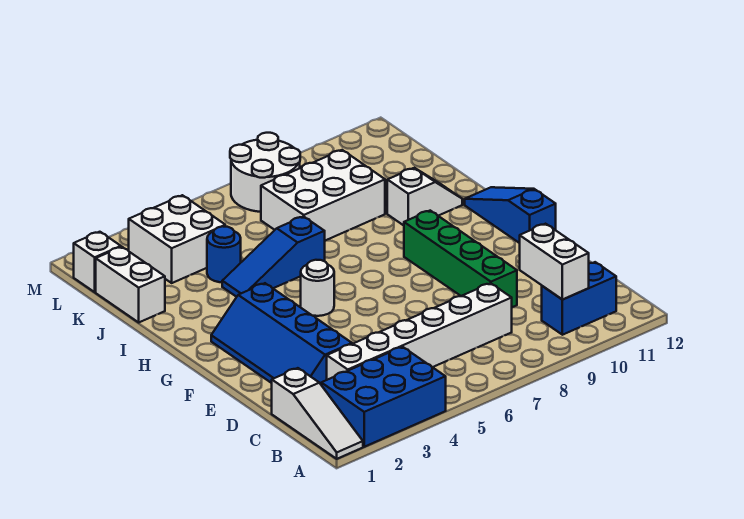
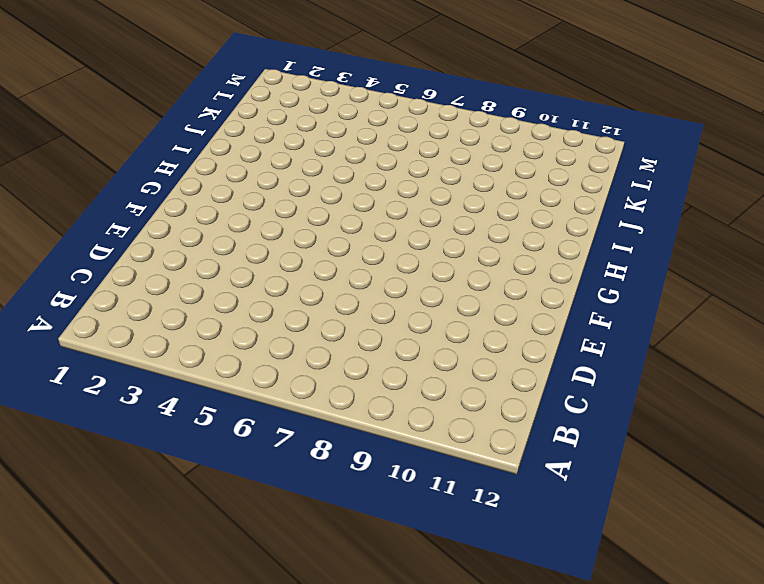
none -> white 1x3 slope [272,368,363,459]
none -> blue 2x3 brick [321,347,446,447]
none -> blue 1x2 brick [542,262,616,335]

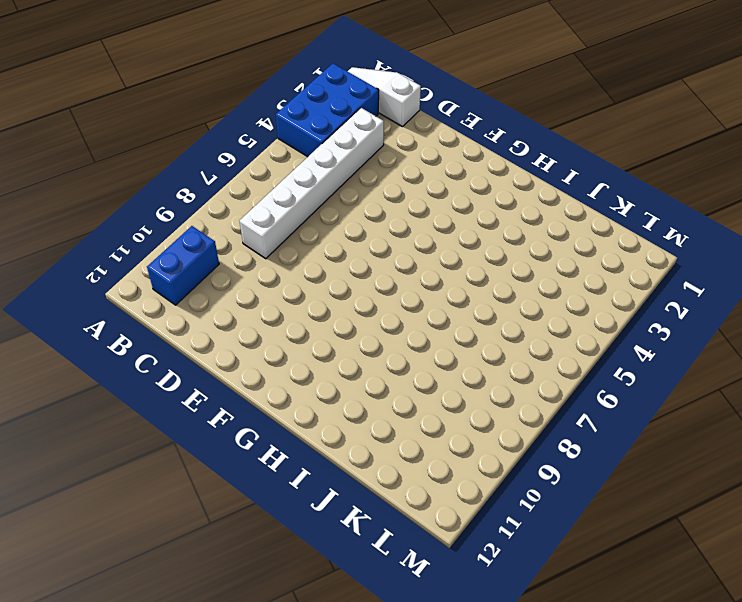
none -> blue 2x4 slope [211,283,352,384]
none -> green 1x4 brick [404,211,517,307]
none -> blue 1x3 slope [465,187,556,243]

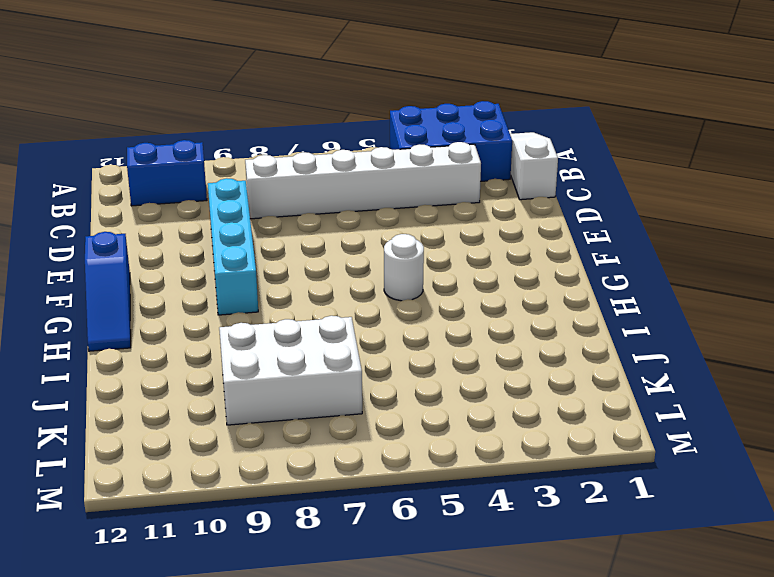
cyan 1x4 brick [208,178,258,315] -> green 1x4 brick [404,211,517,307]
none -> blue 2x4 slope [211,283,352,384]
none -> blue 1x3 slope [222,217,325,297]
none -> white 1x2 slope [387,168,462,225]

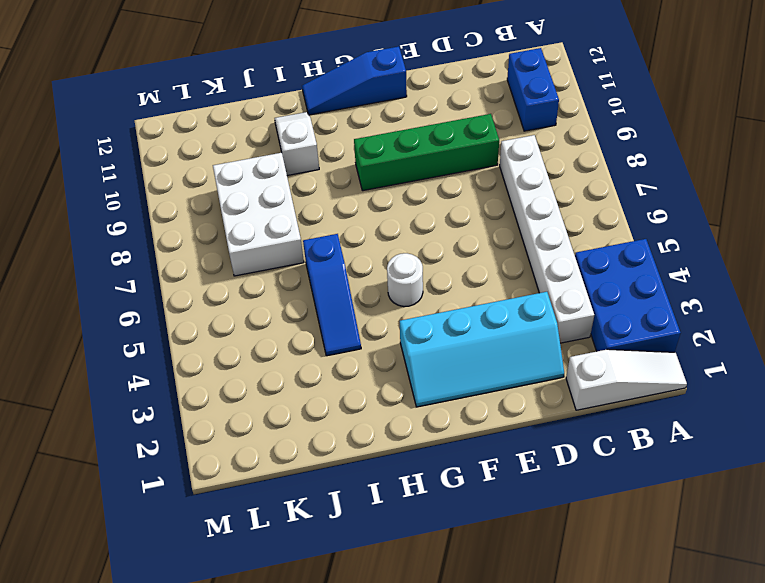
cyan 2x4 slope [400,292,564,407] -> blue 2x4 slope [211,283,352,384]
none -> white 1x2 brick [96,247,165,322]
none -> blue 1x1 round brick [207,226,241,282]
none -> white 2x2 brick [129,195,225,283]

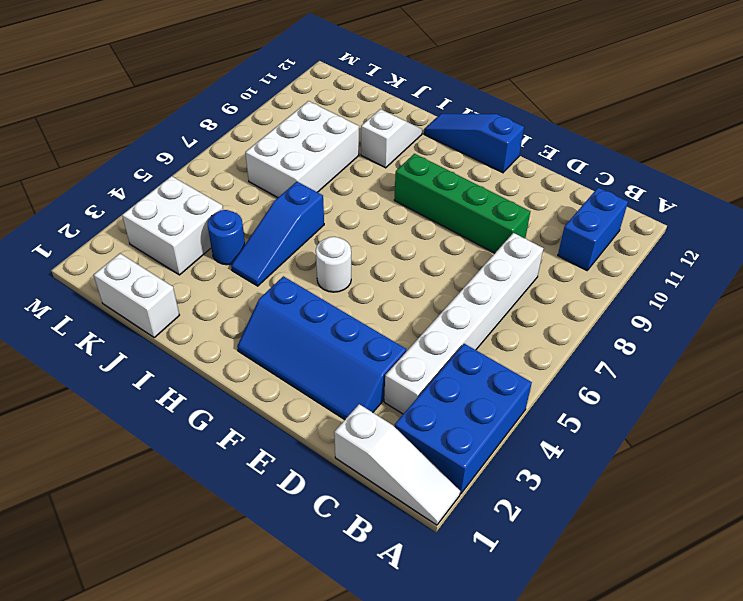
none -> white 1x1 brick [74,232,121,292]
none -> white 2x2 round brick [230,133,300,212]
none -> white 1x2 brick [520,224,589,300]

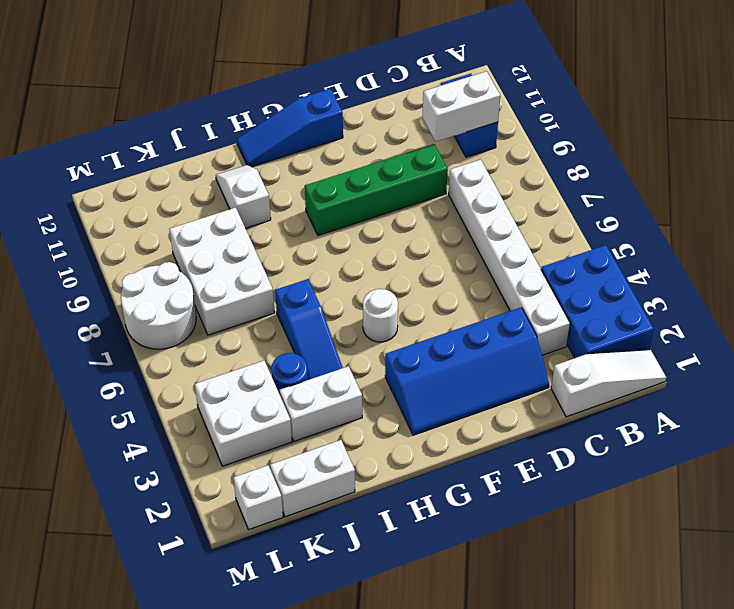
white 1x2 brick [280,366,362,441] -> none

